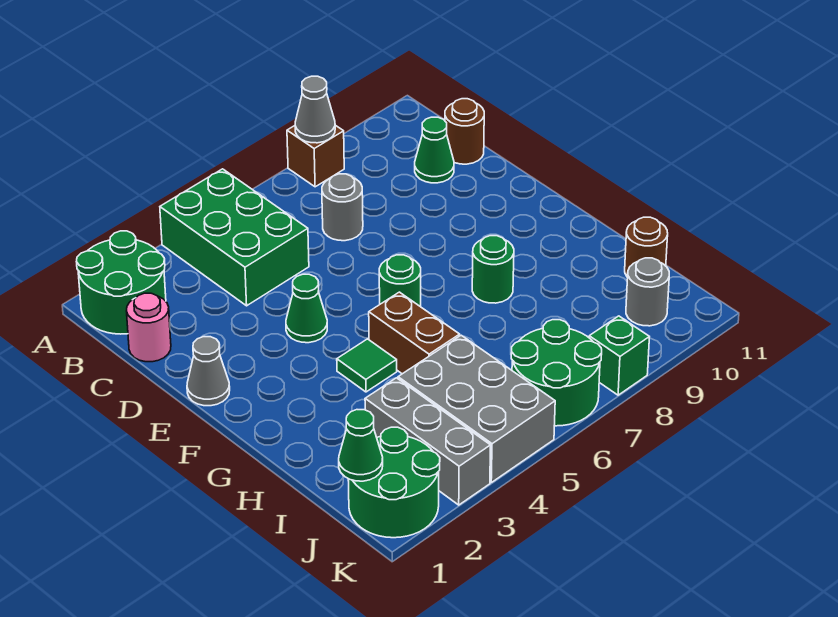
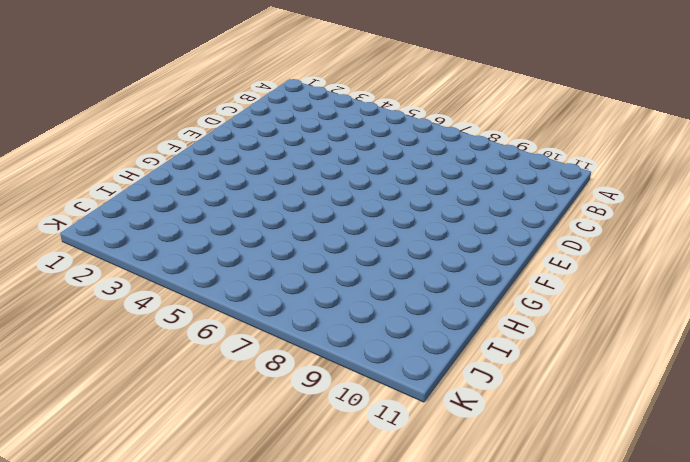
none -> green 2x2 round brick [76,231,166,334]
none -> green 2x3 brick [160,169,309,306]
none -> brown 1x1 brick [287,125,344,187]

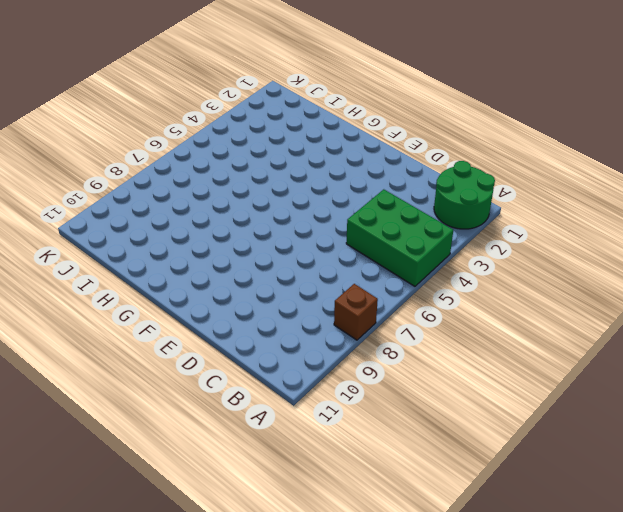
none -> pink 1x1 round brick [127,293,171,362]
none -> grey 1x1 round brick [322,174,363,241]
none -> green 1x1 cone [415,117,454,183]

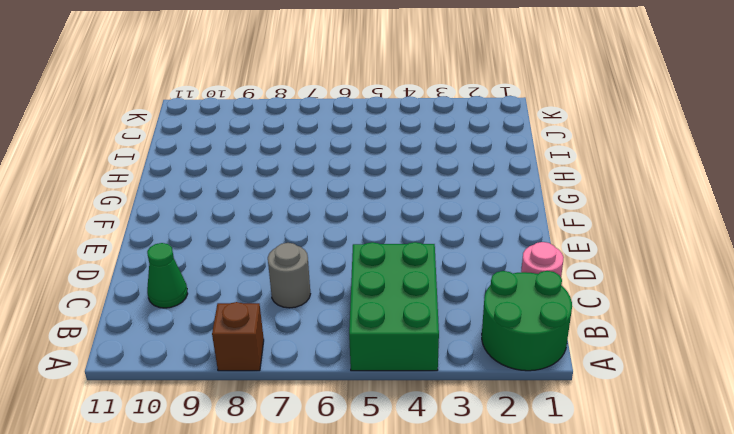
none -> brown 1x1 round brick [445,99,484,164]
none -> grey 1x1 cone [187,337,230,406]
none -> green 1x1 cone [286,274,327,343]

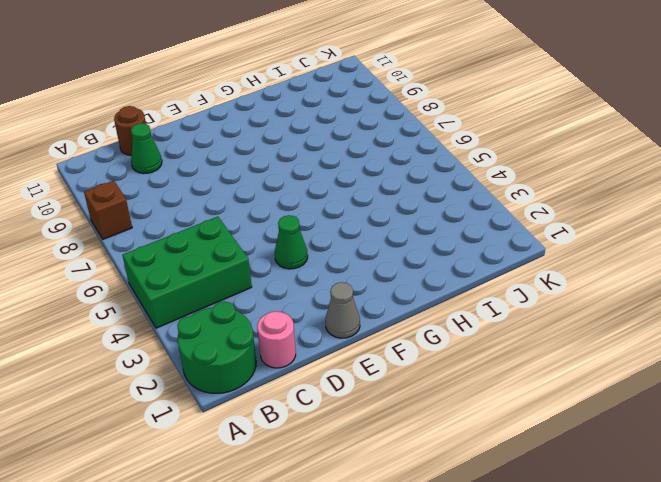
none -> grey 1x1 round brick [322,174,363,241]
none -> green 1x1 round brick [379,255,421,307]
none -> green 1x1 tile [337,339,397,392]

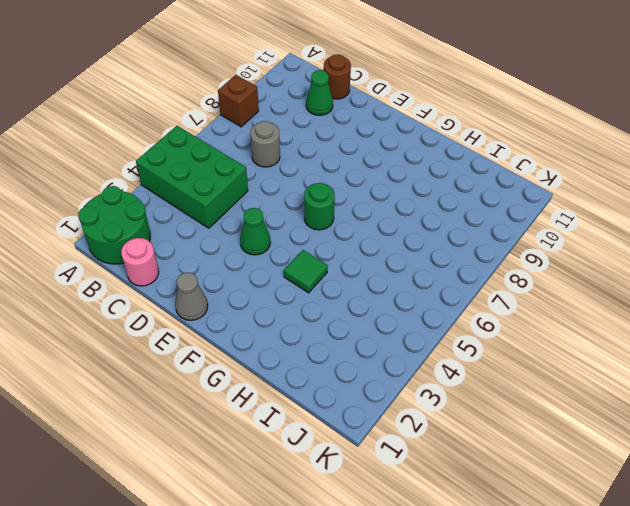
none -> brown 1x2 brick [369,292,460,374]
none -> green 1x1 round brick [472,236,514,303]
none -> grey 1x3 brick [365,378,491,505]

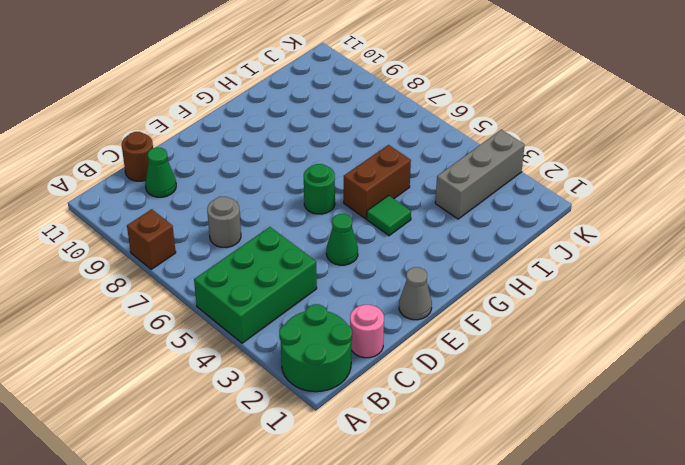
none -> green 1x1 round brick [472,236,514,303]
none -> grey 2x3 brick [398,335,555,482]
none -> brown 1x1 round brick [625,217,668,277]

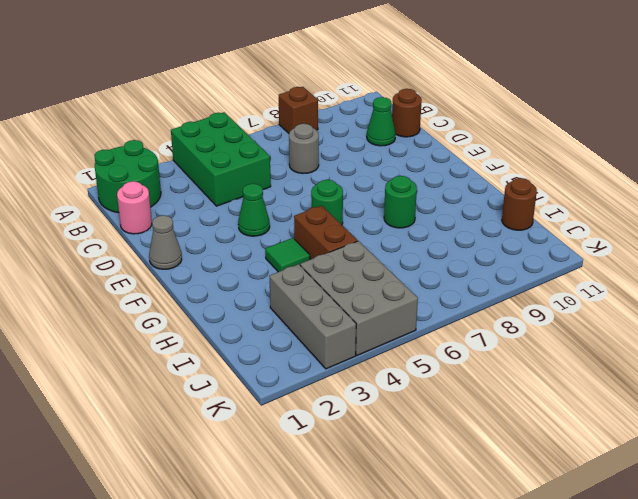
none -> green 2x2 round brick [348,427,440,538]
none -> green 2x2 round brick [511,320,602,426]
none -> grey 1x1 round brick [626,258,669,326]

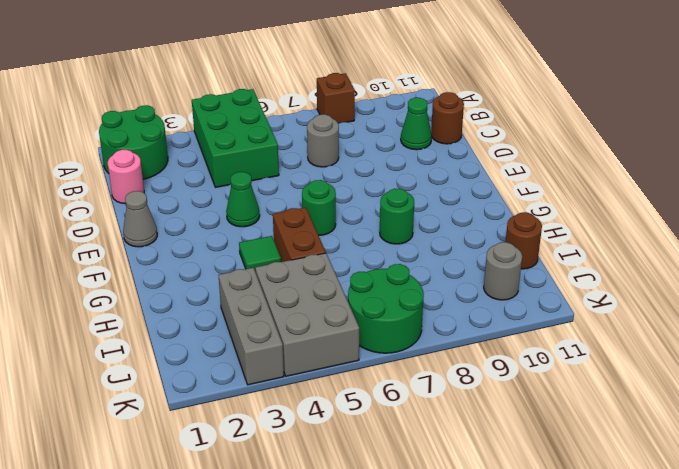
none -> green 2x2 round brick [348,427,440,538]
none -> green 1x1 brick [589,316,649,395]
none -> grey 1x1 cone [295,76,335,143]

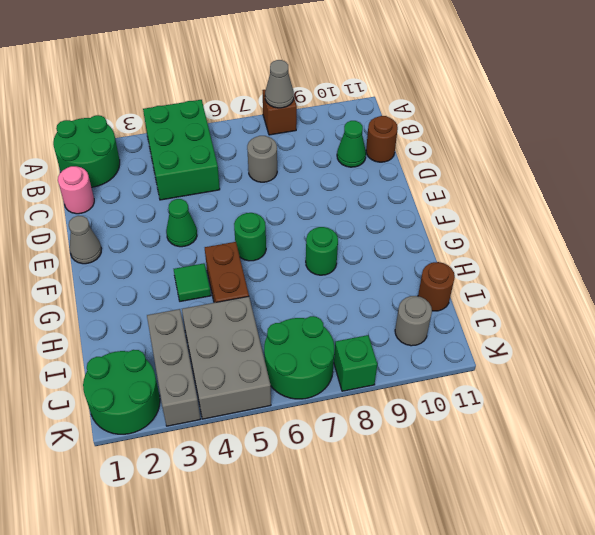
none -> green 1x1 cone [339,410,383,481]

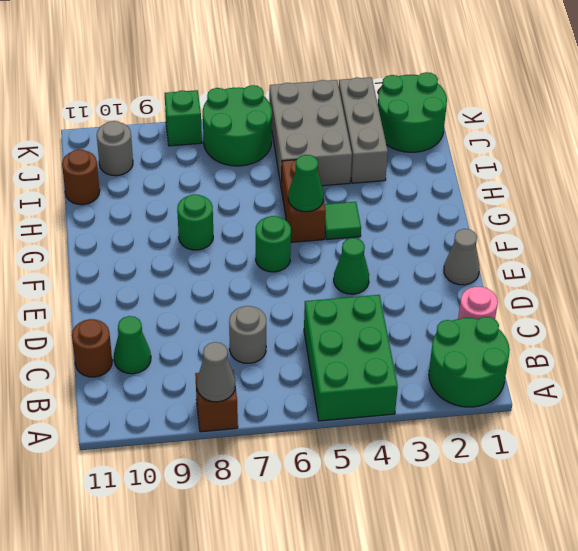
green 1x1 cone [288,155,324,212] -> green 1x1 cone moved to [339,410,383,481]

